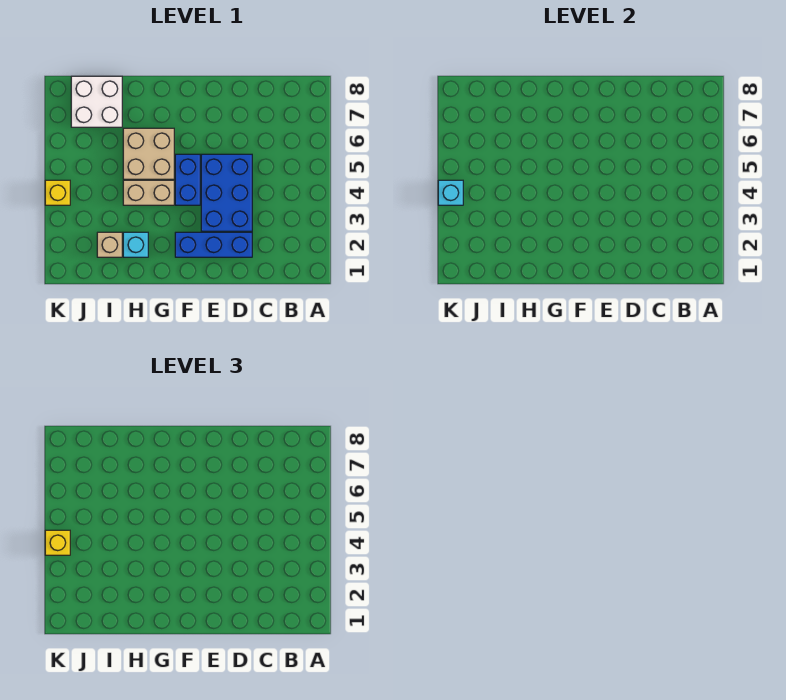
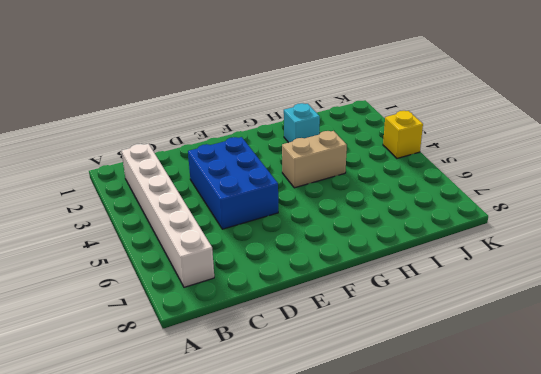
white 1x6 brick [121,144,214,287] -> none
none -> blue 1x3 brick [175,232,252,257]
none -> blue 1x2 brick [175,154,200,205]

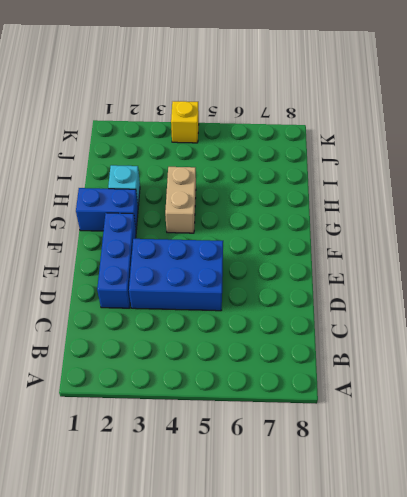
blue 1x2 brick [76,188,138,231] -> blue 1x2 brick moved to [175,154,200,205]
none -> tan 2x2 brick [123,128,174,179]
none -> tan 1x1 brick [97,232,122,257]

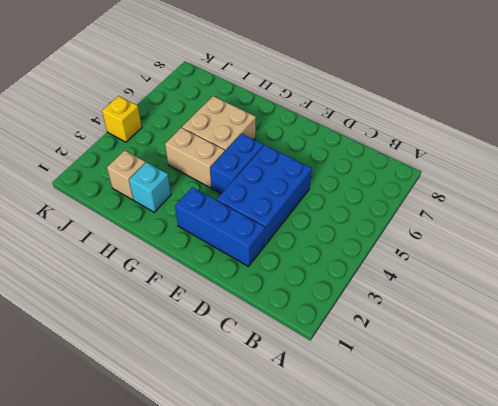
none -> white 2x2 brick [71,76,122,127]
none -> cyan 1x1 brick [438,180,463,205]

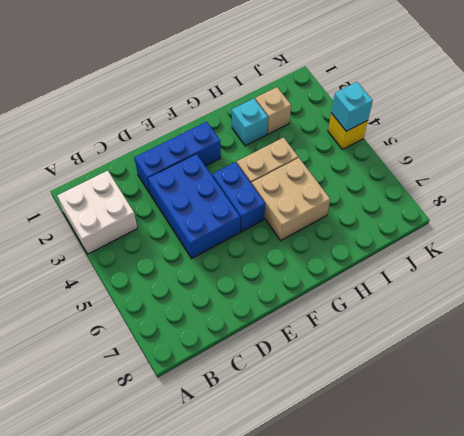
white 2x2 brick [57,171,137,254] -> white 2x2 brick moved to [71,76,122,127]
none -> yellow 1x1 brick [45,530,70,555]

